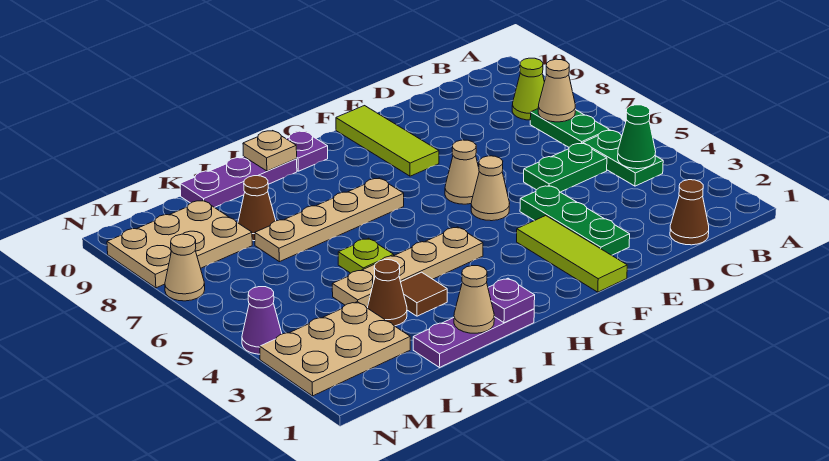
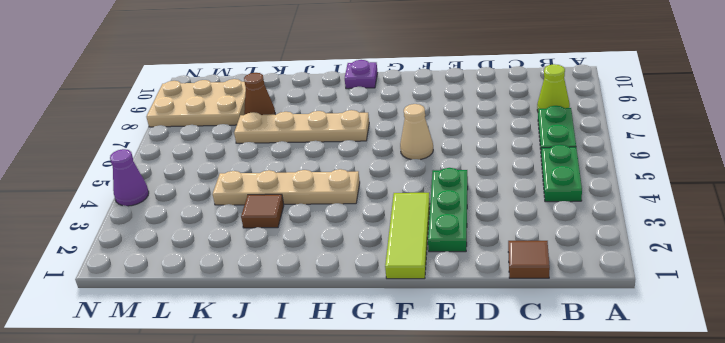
brown 1x1 tile [508,241,550,278] -> brown 1x1 cone [670,180,709,245]
none -> green 1x2 plate [524,143,607,192]
none -> tan 1x1 cone [471,156,510,221]
none -> lime 1x3 tile [336,106,439,176]

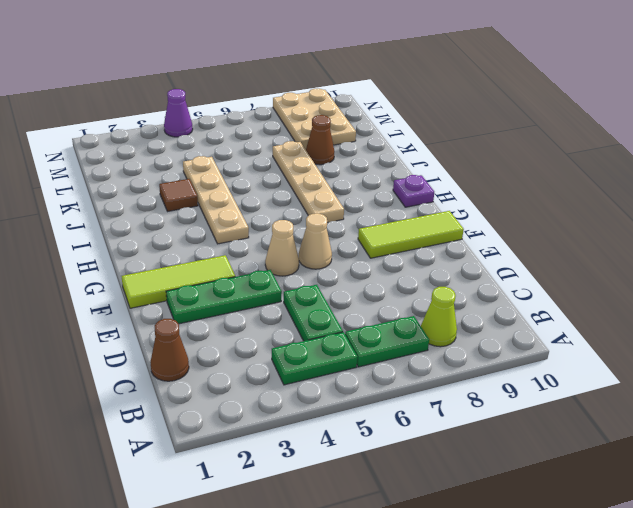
none -> purple 1x3 plate [413,309,534,368]
none -> purple 1x3 plate [180,156,297,208]
none -> lime 1x1 plate [338,238,394,273]

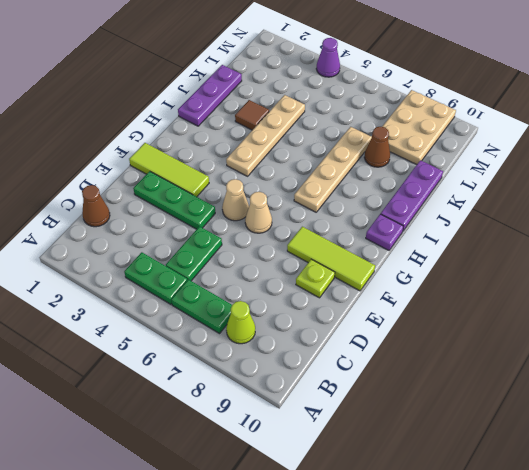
lime 1x1 plate [296,259,335,298] -> lime 1x1 plate moved to [338,238,394,273]
none -> brown 1x1 cone [368,260,407,326]
none -> tan 2x3 plate [260,302,410,396]
none -> tan 1x1 cone [165,234,205,301]

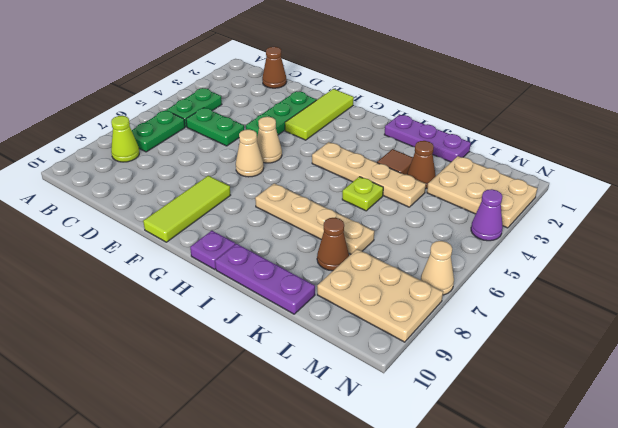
none -> green 1x1 cone [618,105,656,169]
none -> tan 1x1 cone [538,59,575,122]
none -> purple 1x1 plate [488,278,535,323]

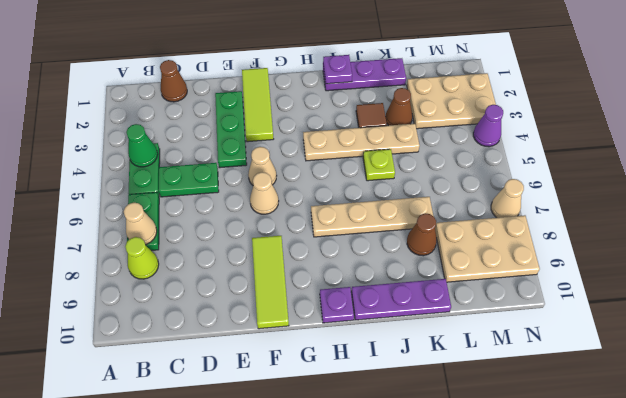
none -> tan 1x1 plate [243,131,297,171]
none -> tan 1x1 cone [454,266,494,333]

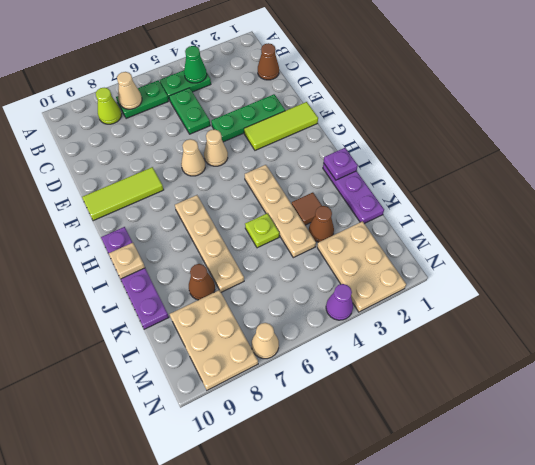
none -> tan 1x1 cone [454,266,494,333]

